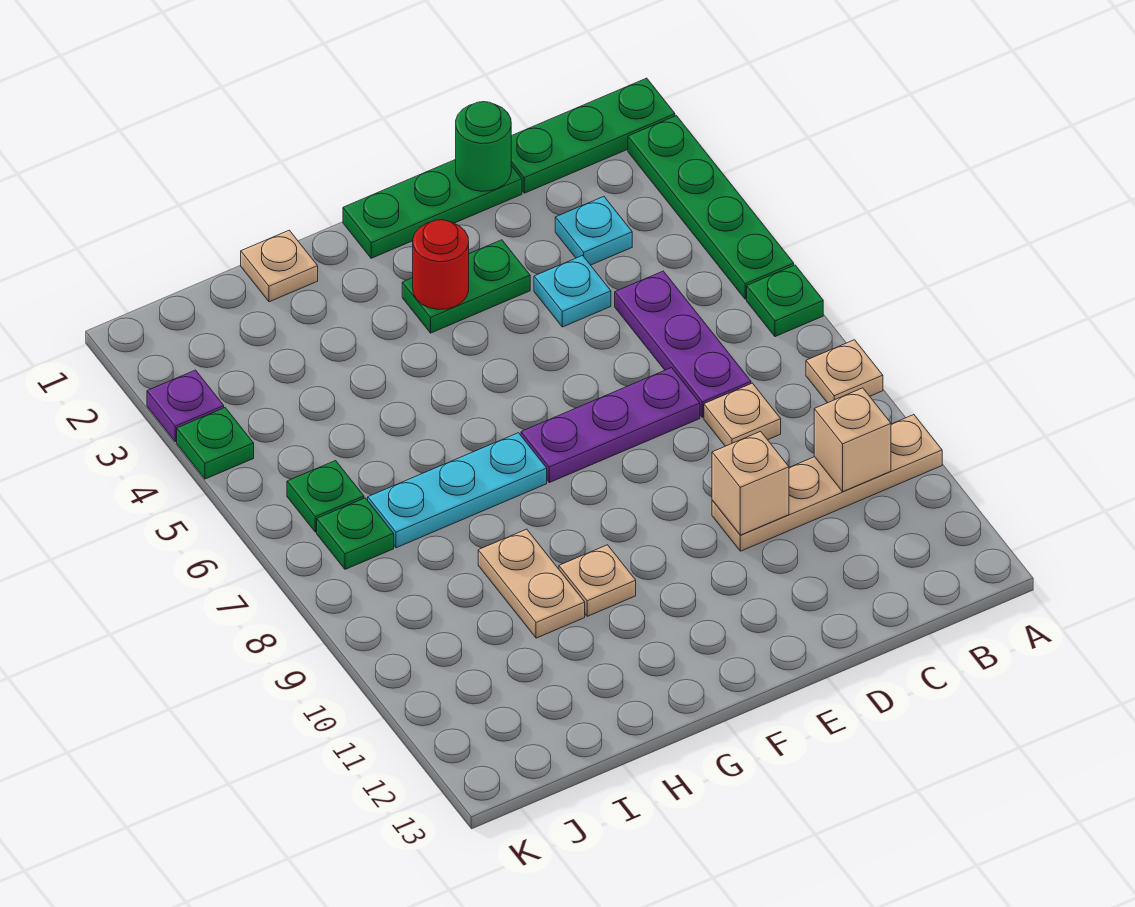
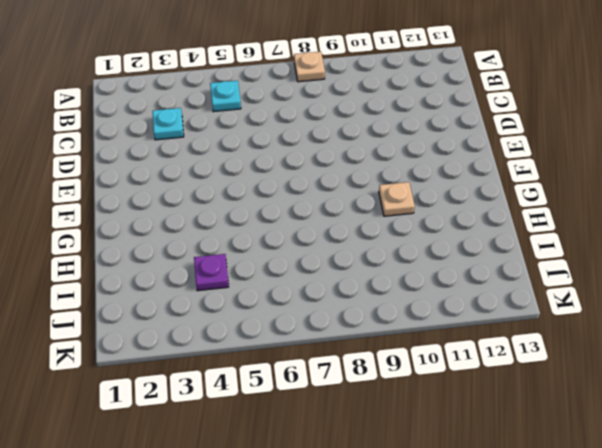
cyan 1x1 plate [210,81,241,112] -> cyan 1x1 plate moved to [534,256,611,327]
purple 1x1 plate [194,254,229,291] -> purple 1x1 plate moved to [147,370,224,442]
none -> green 1x3 plate [511,78,675,193]
none -> green 1x4 plate [628,116,794,299]
none -> green 1x1 plate [747,265,823,337]

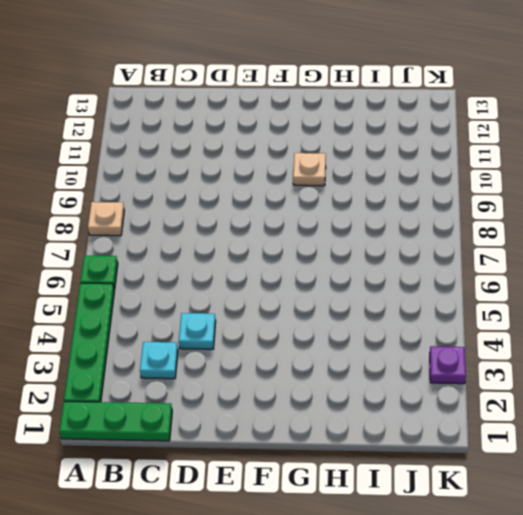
none -> tan 1x4 plate [712,415,942,551]
none -> purple 1x3 plate [615,271,751,417]
none -> tan 1x1 plate [704,383,781,446]

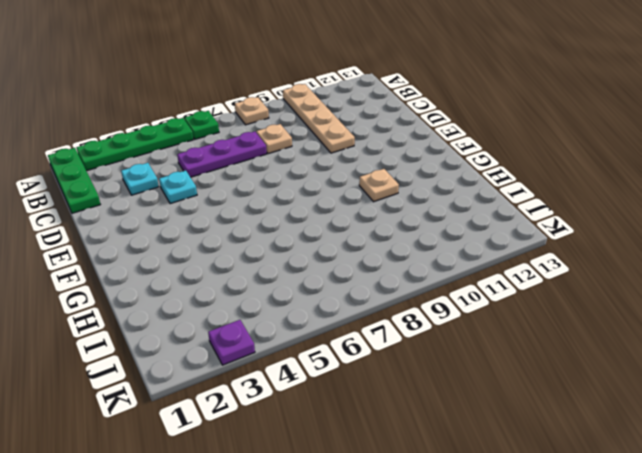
none -> green 1x3 plate [343,159,522,258]
none -> purple 1x3 plate [521,368,700,483]
none -> green 1x2 plate [402,240,530,333]

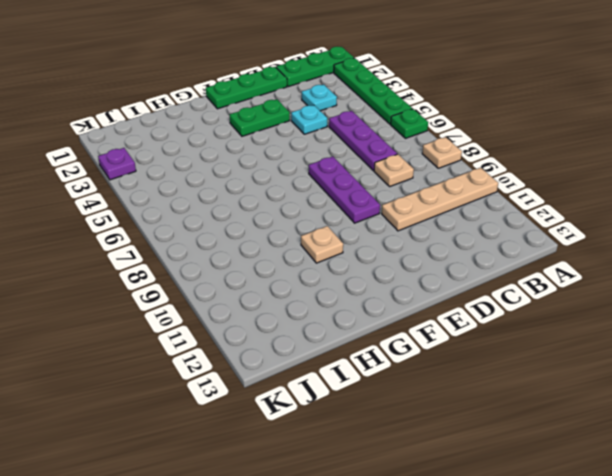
purple 1x3 plate [309,156,380,223] -> purple 1x3 plate turned to [521,368,700,483]
none -> cyan 1x3 plate [368,433,547,548]
none -> tan 1x1 plate [241,230,318,302]
none -> tan 1x2 plate [478,529,585,638]

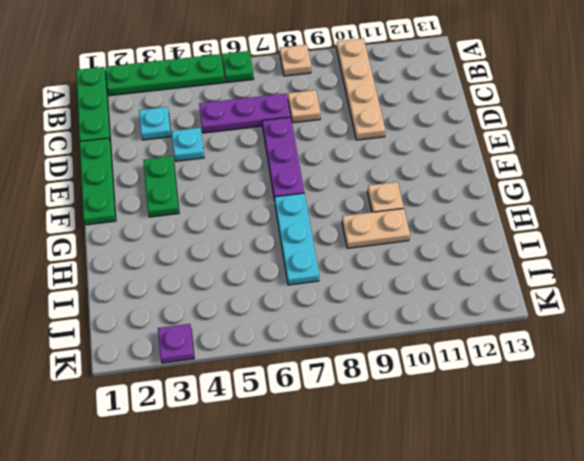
none -> tan 1x1 plate [241,230,318,302]
none -> green 1x1 plate [287,461,364,532]
none -> green 1x1 plate [317,498,394,569]

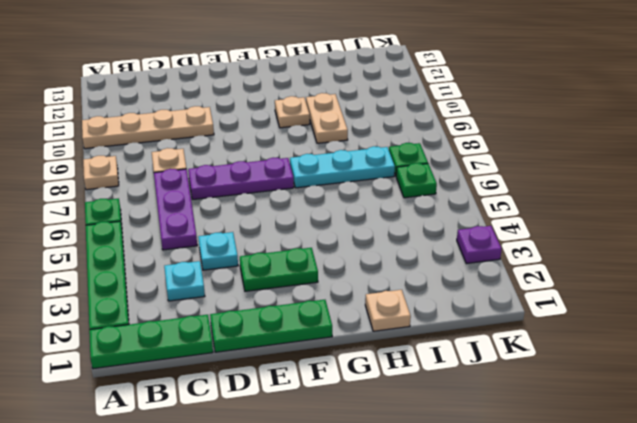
none -> green 1x1 plate [177,408,254,479]
none -> tan 1x1 brick [814,388,891,492]
none -> green 1x1 round brick [456,102,511,191]

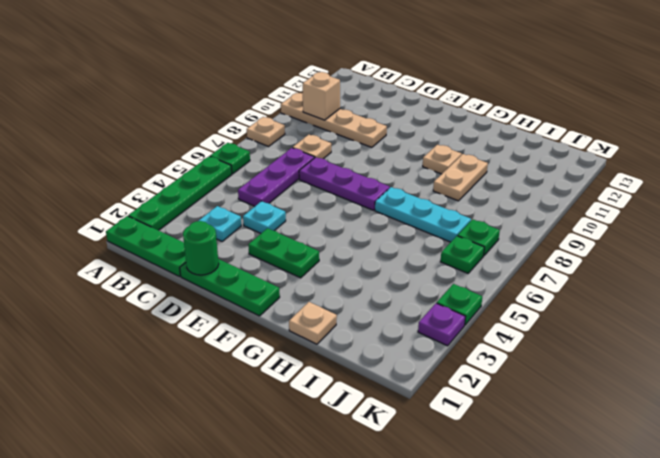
none -> tan 1x1 brick [712,431,789,535]
none -> red 1x1 round brick [413,220,469,310]

